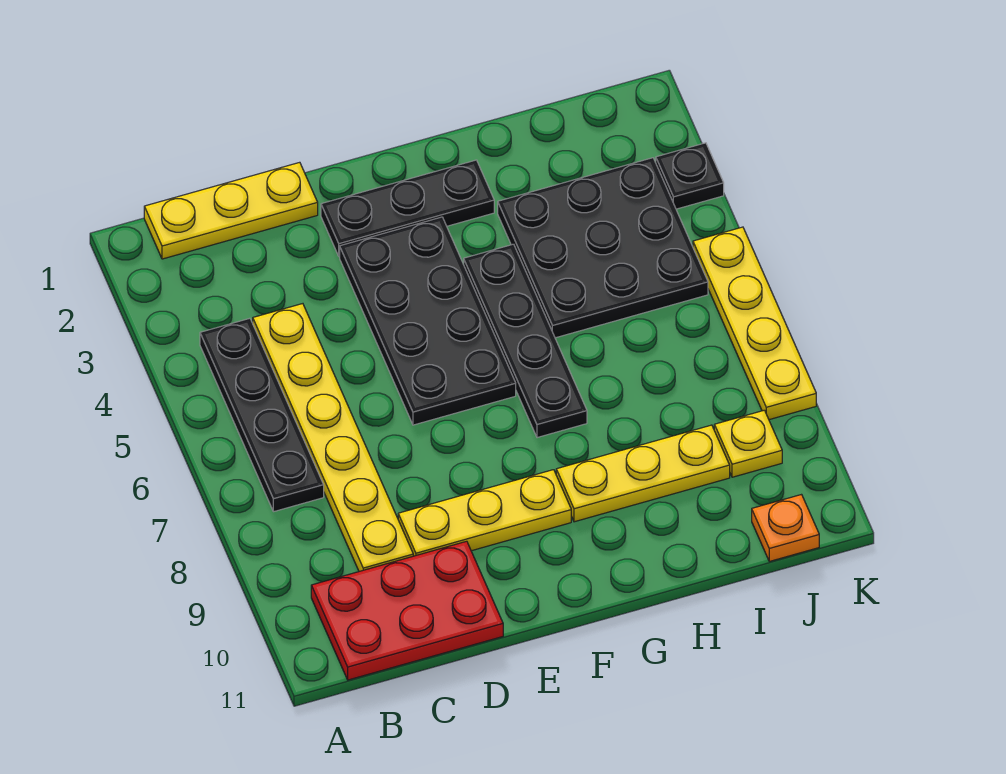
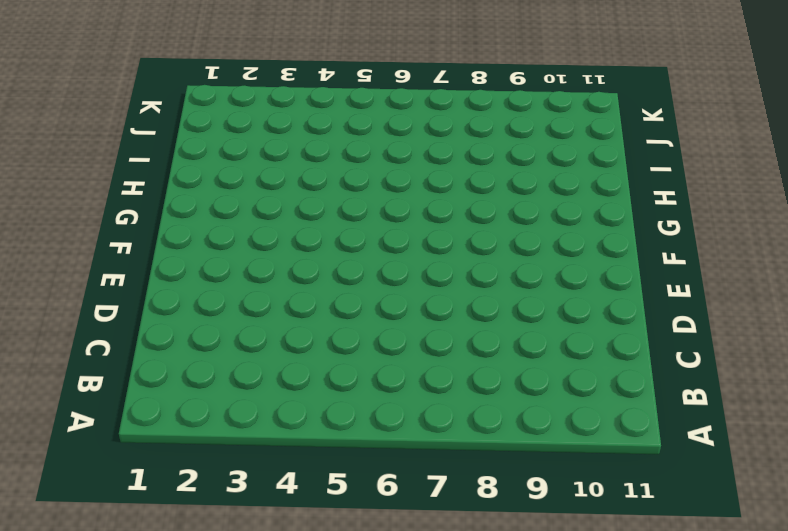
none -> yellow 1x3 plate [144,162,318,259]
none -> black 1x4 plate [200,318,324,512]
none -> red 2x3 plate [311,541,503,680]

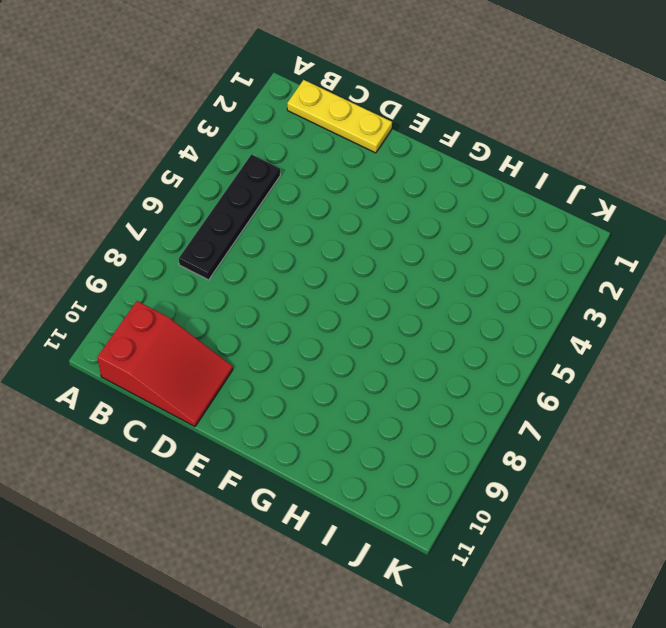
red 2x3 slope [97,301,233,427] -> red 2x3 plate [311,541,503,680]
none -> yellow 1x6 plate [253,304,413,571]
none -> yellow 1x3 plate [398,470,571,556]
none -> black 1x3 plate [321,160,494,257]

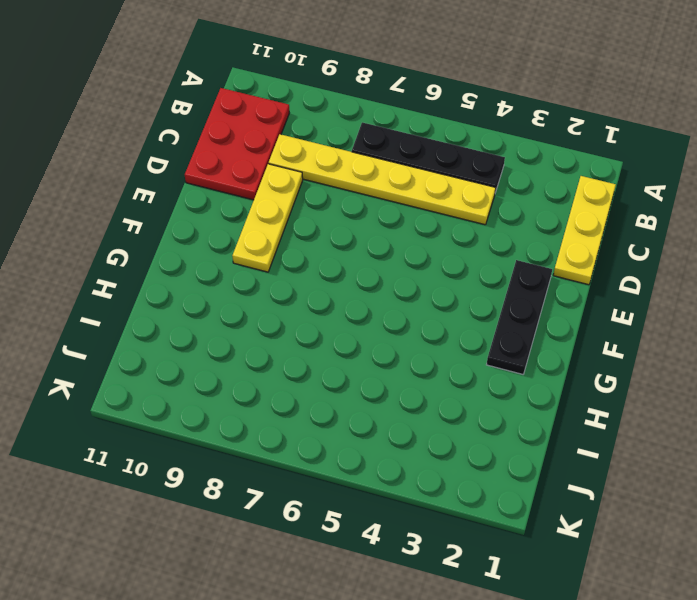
none -> black 2x4 plate [340,217,516,425]
none -> black 1x4 plate [464,244,587,438]
none -> yellow 1x3 plate [556,425,730,522]

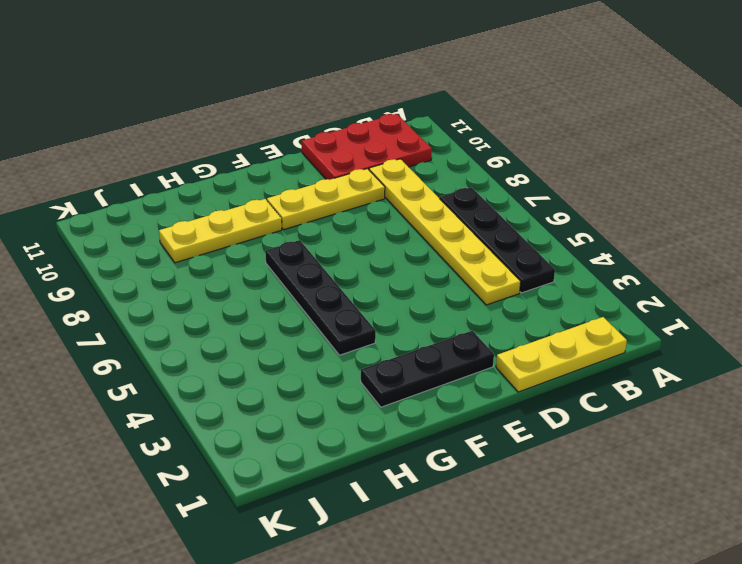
none -> black 2x4 plate [340,217,516,425]
none -> black 3x3 plate [498,158,708,338]
none -> yellow 1x1 plate [714,410,782,477]

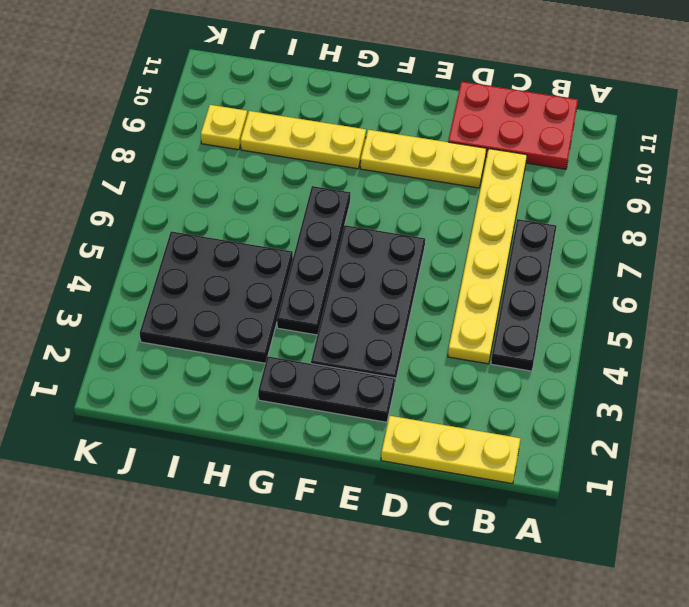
none -> orange 1x1 plate [752,495,819,561]
none -> black 1x1 plate [656,143,724,209]
none -> yellow 1x4 plate [693,227,816,420]

